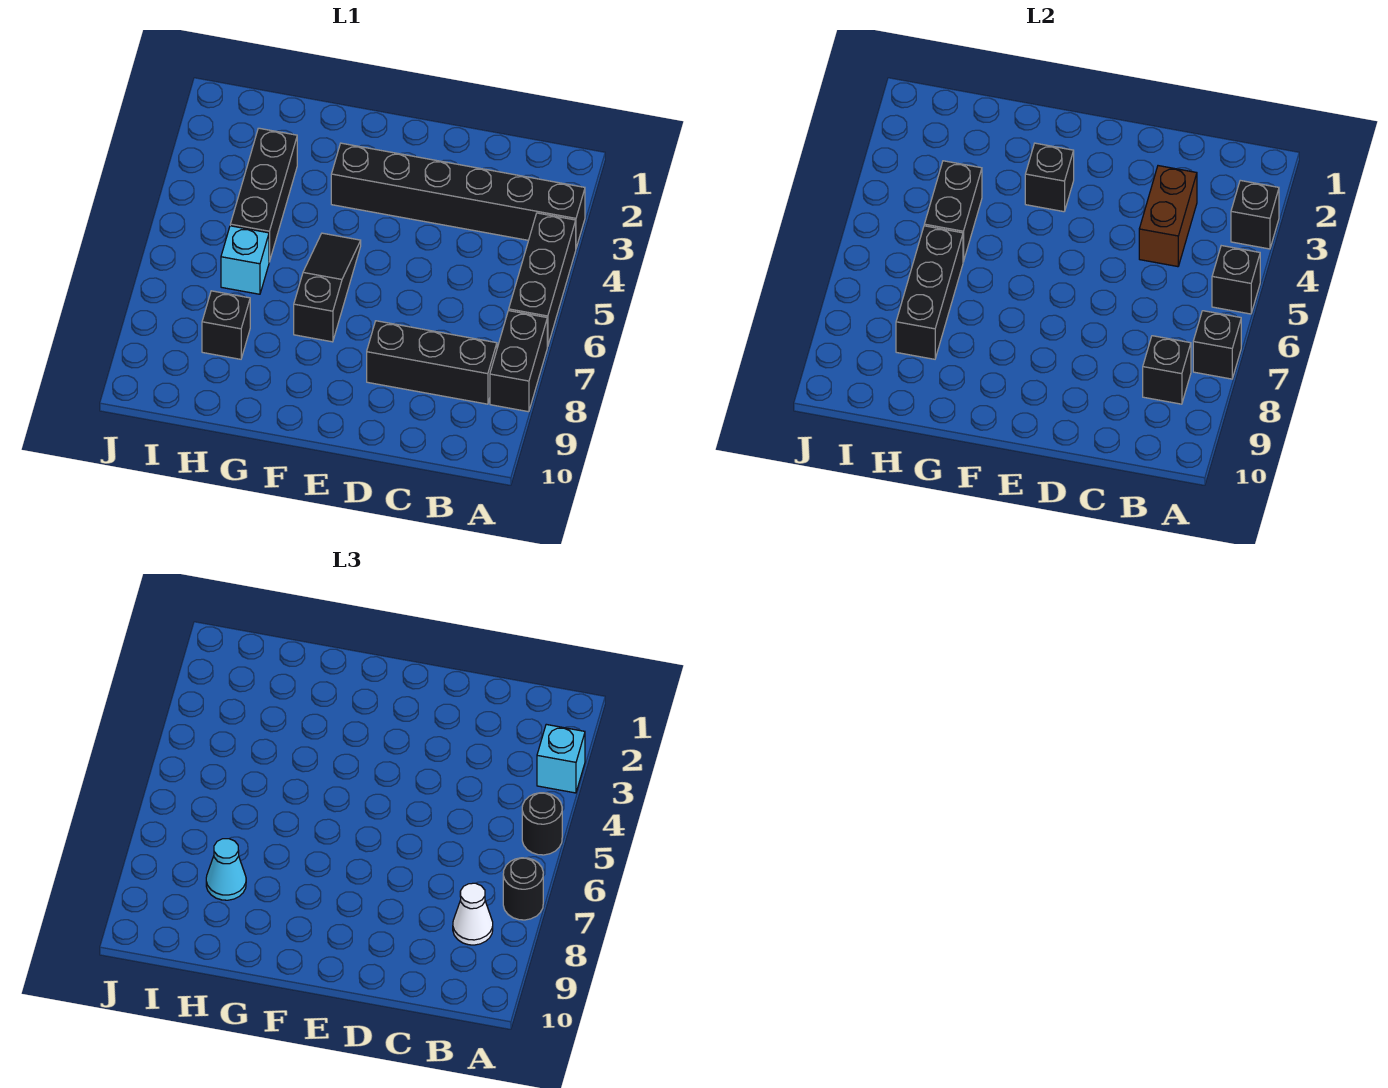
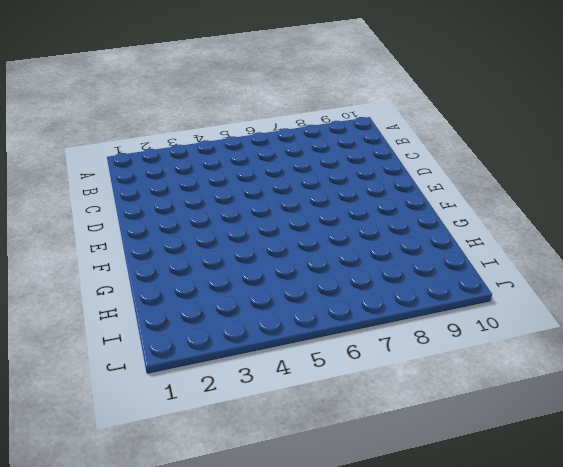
none -> black 1x6 brick [331,143,585,248]
none -> black 1x3 brick [509,213,576,347]
none -> black 1x2 brick [490,311,547,412]

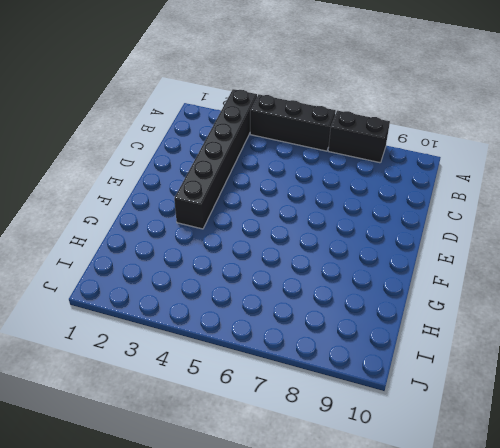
none -> black 1x3 brick [367,321,497,404]
none -> black 1x3 slope [294,233,361,342]
none -> black 1x3 brick [230,128,297,262]

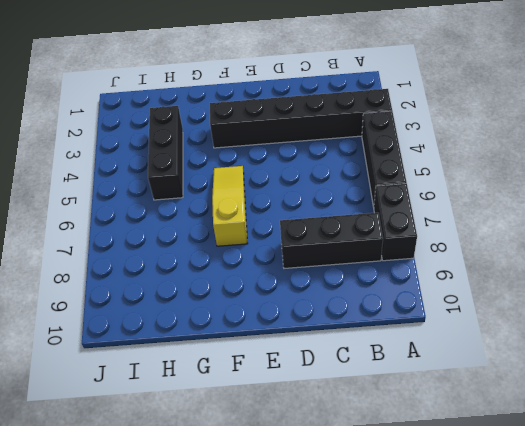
yellow 1x3 slope [212,166,248,246] -> black 1x3 slope [294,233,361,342]
none -> cyan 1x1 brick [221,226,269,294]
none -> black 1x1 brick [202,291,250,359]
none -> black 1x1 brick [1231,180,1279,249]

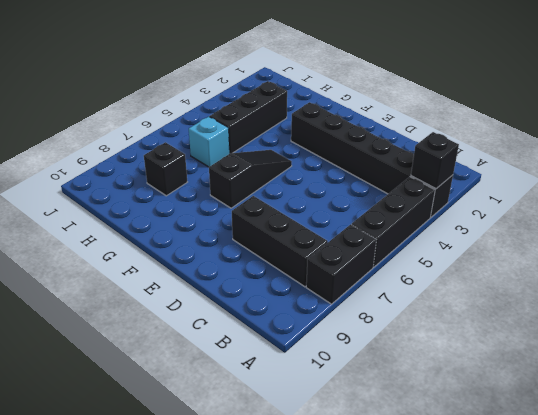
none -> black 1x1 brick [1212,246,1260,314]
none -> black 1x1 brick [1193,311,1241,379]
none -> black 1x1 brick [1143,336,1191,404]

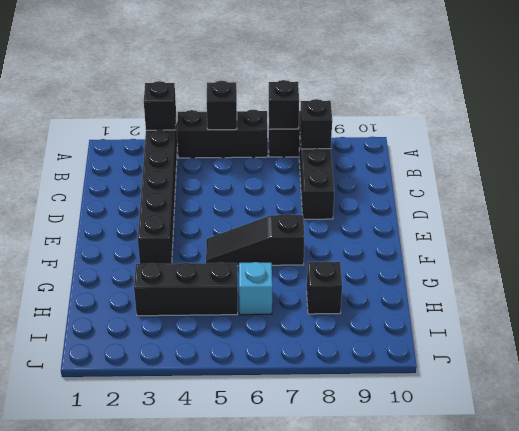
none -> brown 1x2 brick [1139,166,1197,267]
none -> black 1x1 brick [1025,143,1074,212]
none -> black 1x2 brick [924,161,982,262]

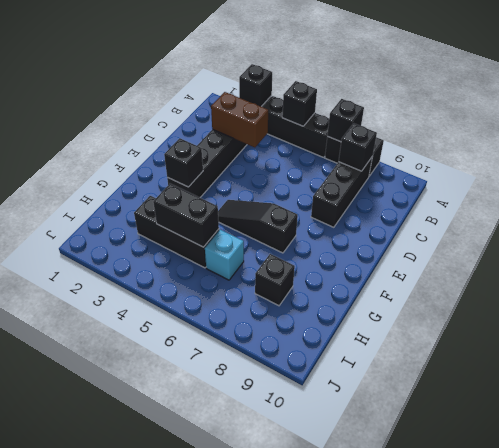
none -> black 1x3 brick [896,226,963,359]
none -> cyan 1x1 brick [537,724,585,793]
none -> black 1x1 round brick [522,793,562,855]

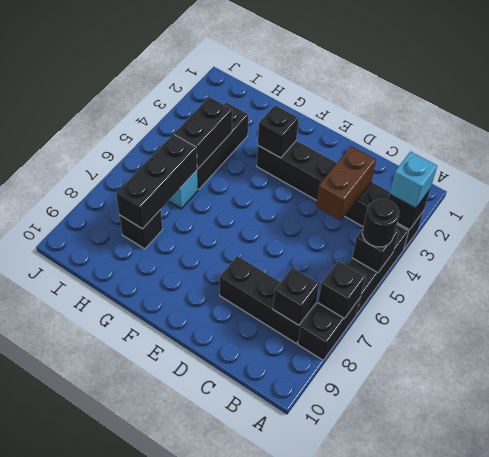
none -> black 1x3 slope [294,233,361,342]
none -> black 1x1 round brick [503,858,543,920]
none -> white 1x1 cone [453,883,493,945]

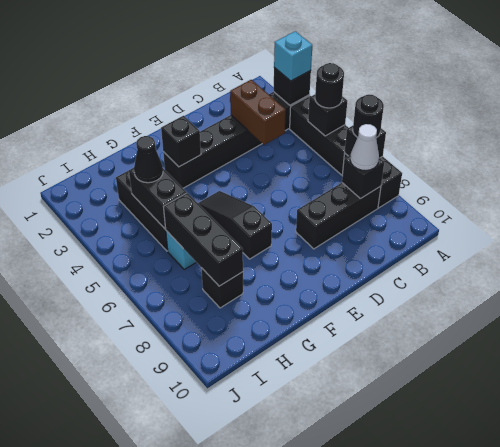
black 1x1 cone [134,136,163,183] -> none
none -> cyan 1x1 cone [206,839,246,900]

